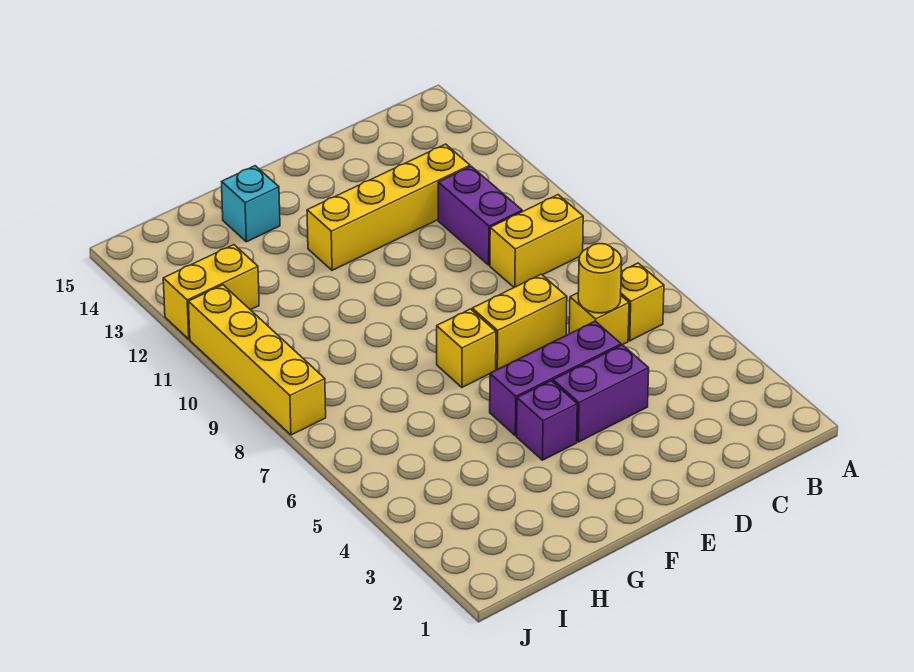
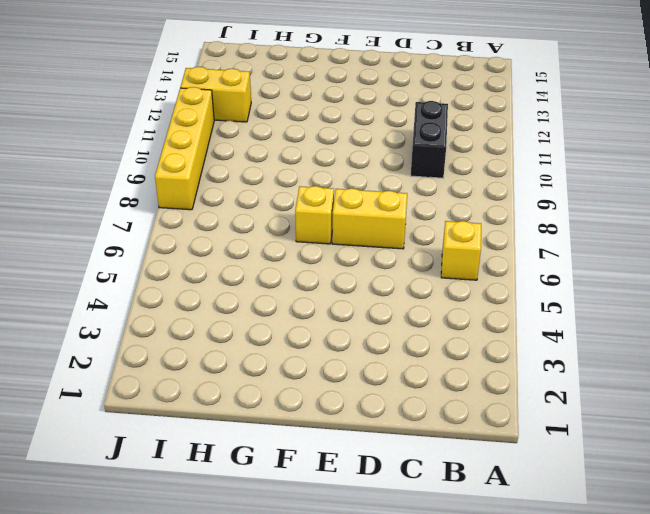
black 1x2 brick [411,101,448,178] -> purple 1x2 brick [438,166,522,265]
none -> yellow 1x2 brick [490,195,583,287]
none -> yellow 1x1 brick [569,293,629,345]
none -> yellow 1x4 brick [307,144,470,270]

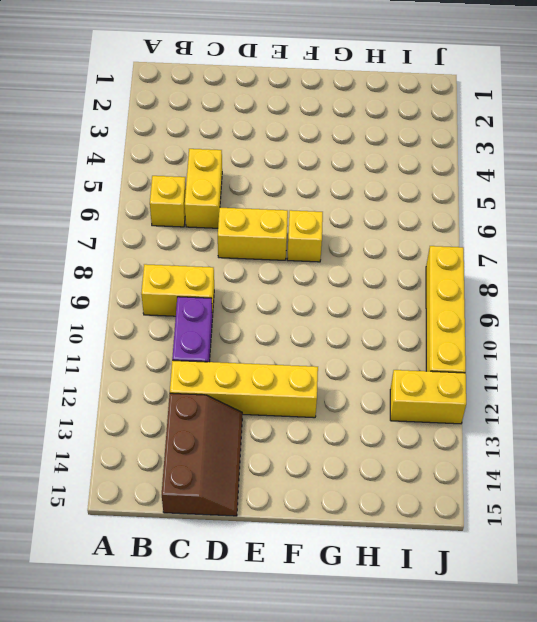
yellow 1x2 brick [185,149,222,228] -> yellow 1x1 brick [569,293,629,345]
brown 2x3 slope [162,393,242,516] -> none
none -> purple 1x2 brick [553,345,649,442]
none -> purple 1x3 brick [490,321,621,436]
none -> purple 1x1 brick [517,381,577,460]

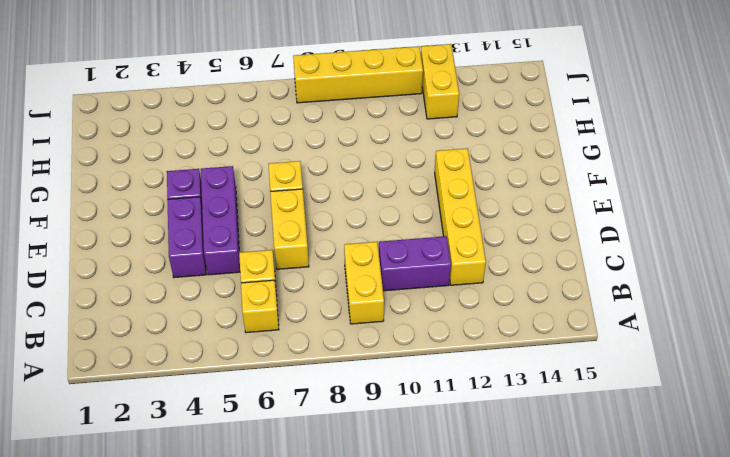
none -> cyan 1x1 brick [222,166,280,242]
none -> yellow 1x1 round brick [578,244,622,313]

